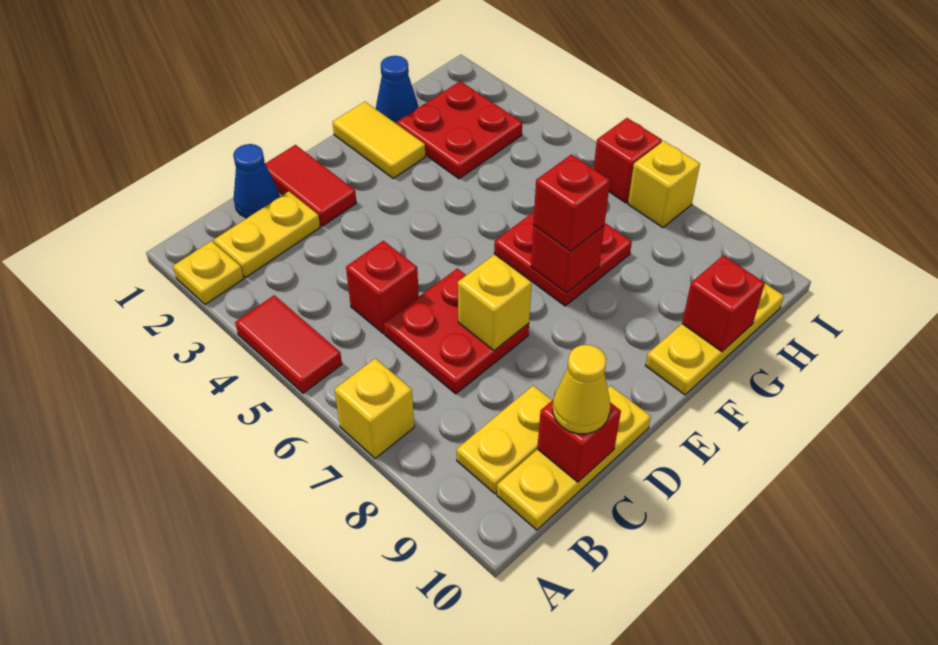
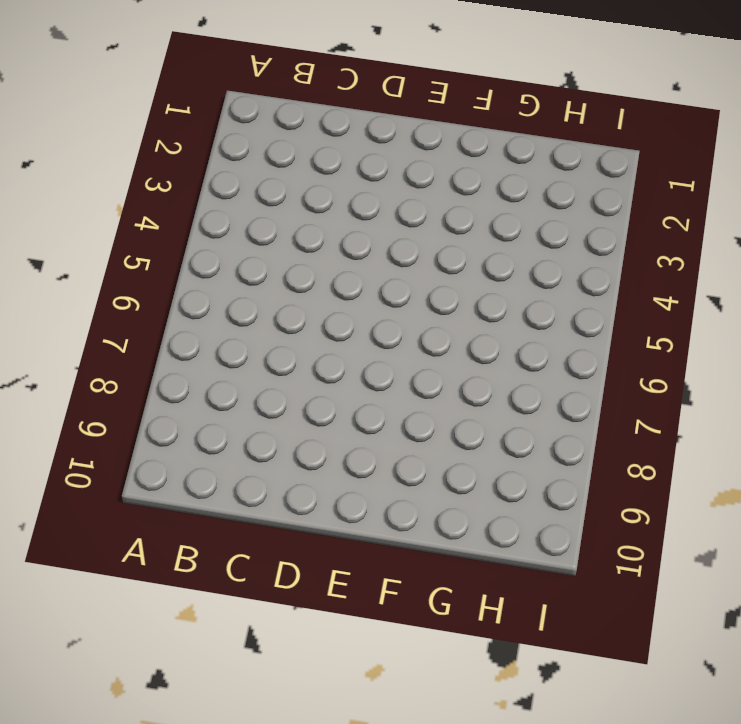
none -> yellow 1x1 plate [173,241,244,305]
none -> red 1x2 tile [235,295,342,393]
none -> yellow 1x1 brick [334,358,414,459]

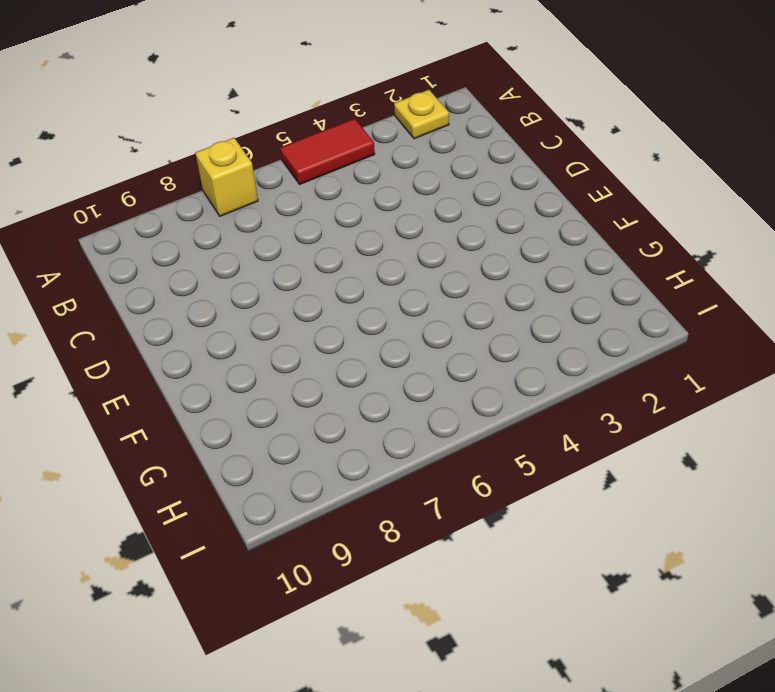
none -> yellow 1x2 plate [214,191,320,277]
none -> yellow 1x2 plate [456,386,552,494]
none -> yellow 1x3 plate [497,386,651,530]

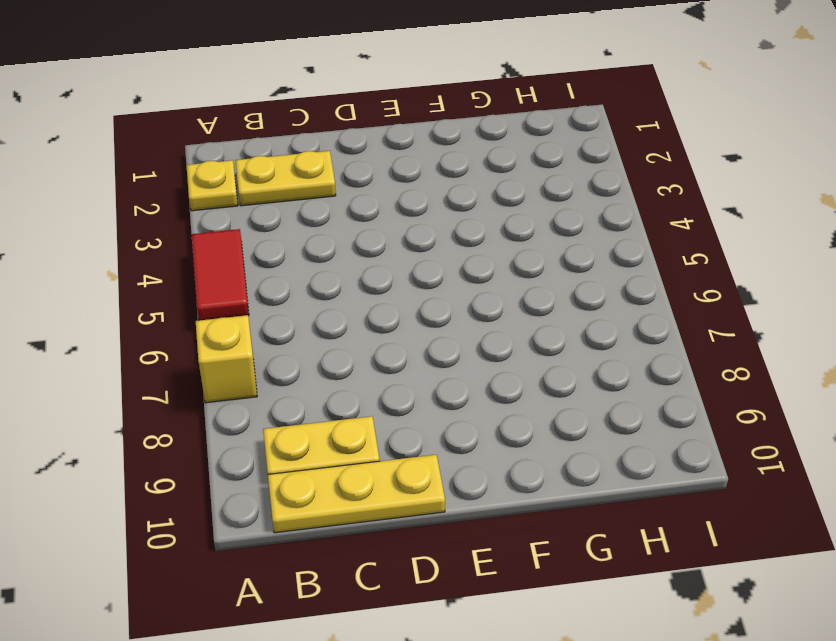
none -> blue 1x1 cone [233,144,280,218]
none -> red 1x1 brick [346,241,419,333]
none -> red 2x2 plate [384,268,529,394]

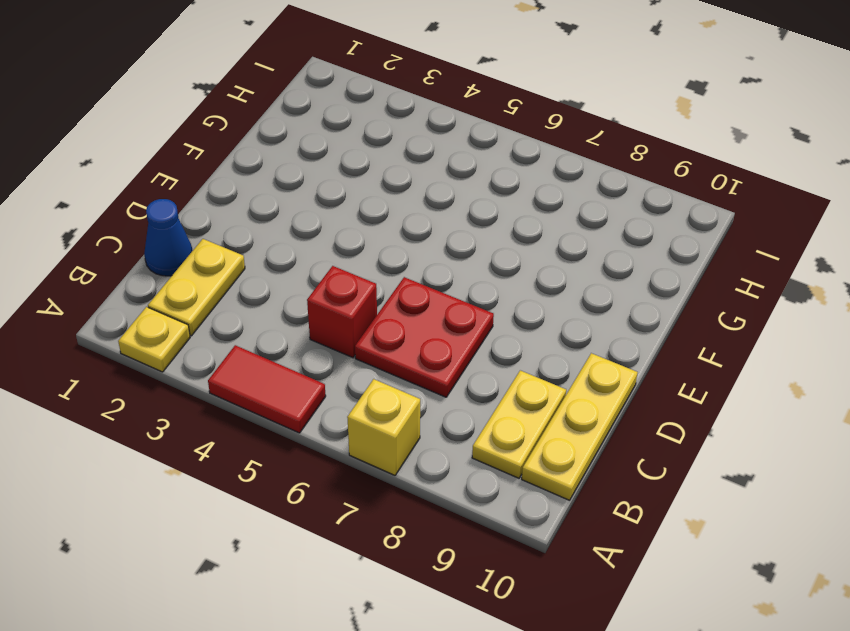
none -> red 1x2 tile [265,145,356,226]
none -> yellow 1x2 tile [333,102,425,178]
none -> red 2x2 plate [494,212,632,306]

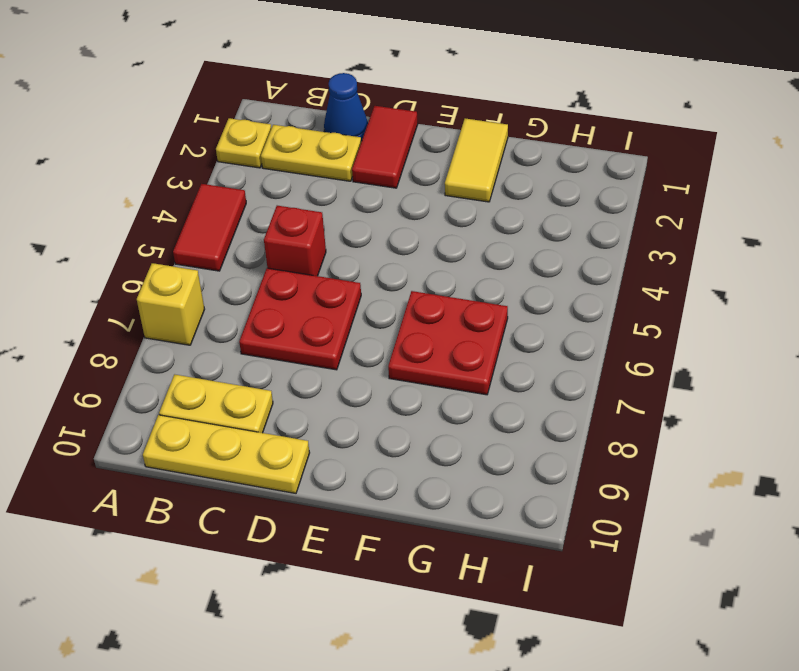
none -> yellow 1x3 plate [645,283,784,395]
none -> blue 1x1 cone [376,56,418,124]
none -> red 2x2 plate [397,81,522,179]

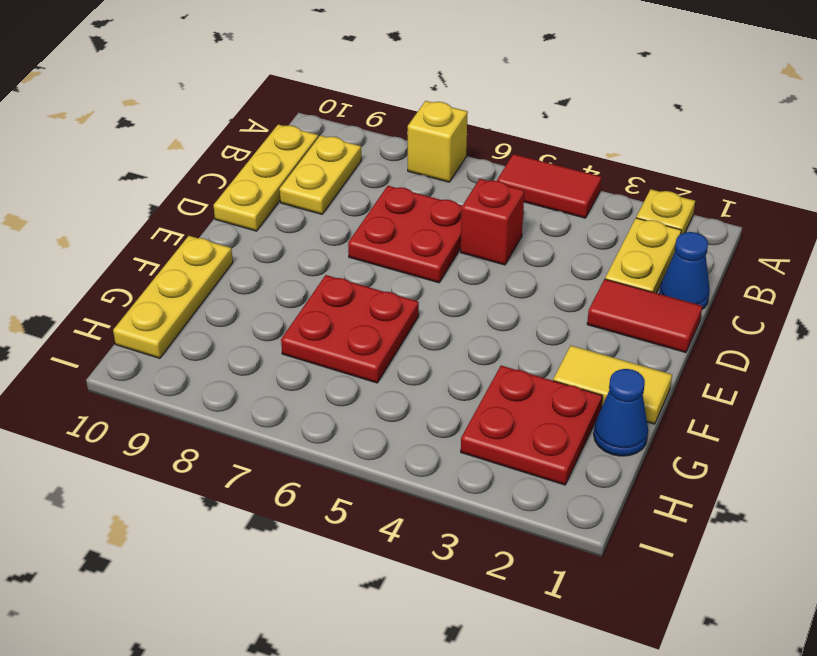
none -> red 1x1 brick [594,118,662,203]
none -> yellow 1x1 brick [628,141,700,228]
none -> red 1x1 brick [537,400,621,482]

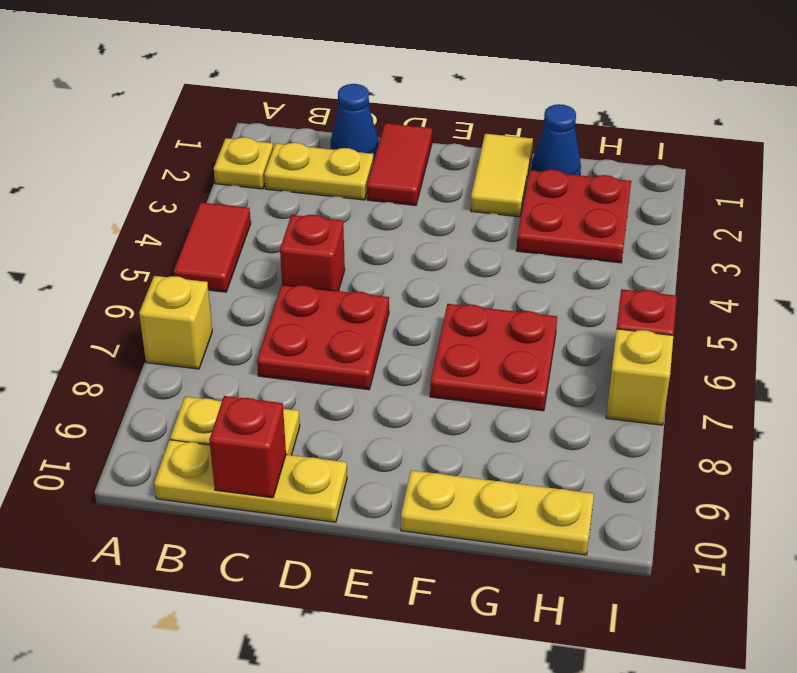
none -> yellow 1x1 brick [458,255,532,350]
none -> red 1x1 brick [531,226,604,293]
none -> red 1x1 brick [682,255,765,352]

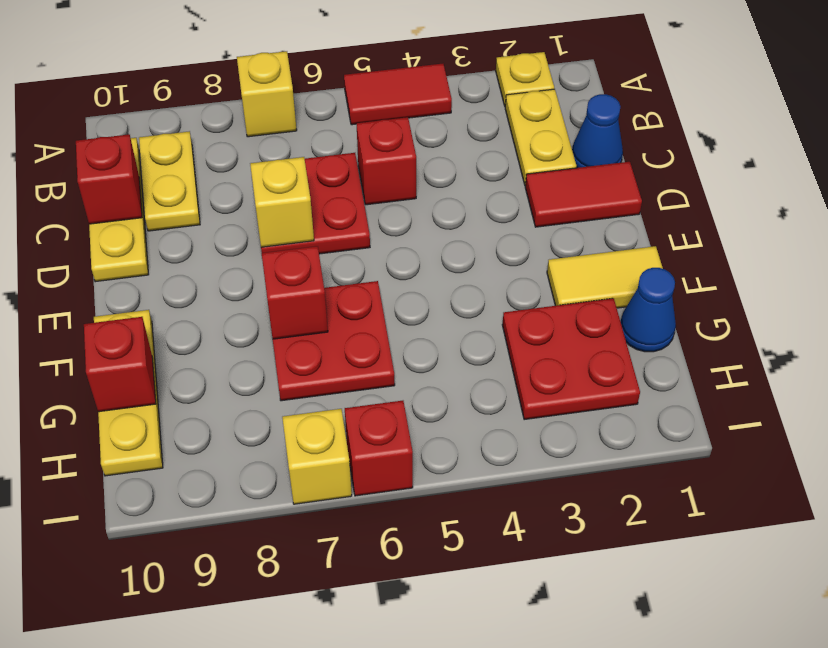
none -> yellow 1x1 cone [553,345,610,434]
none -> red 1x1 brick [533,154,610,251]

